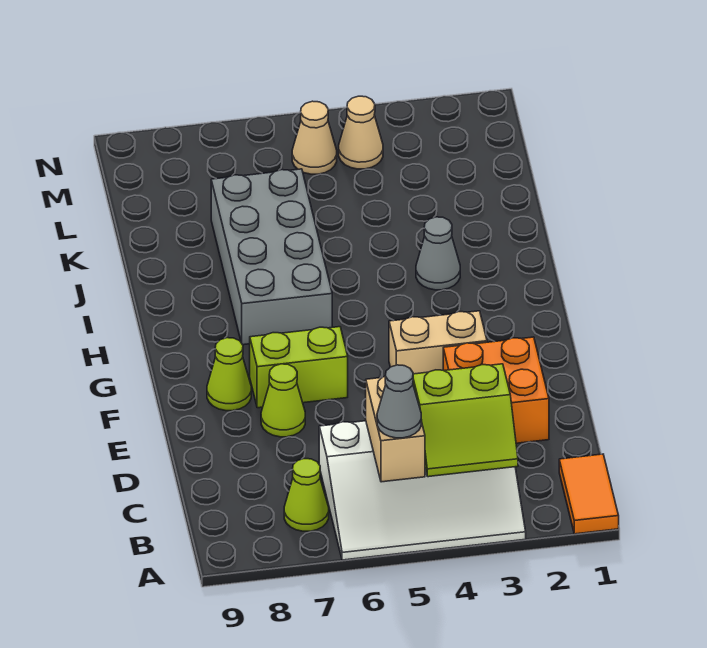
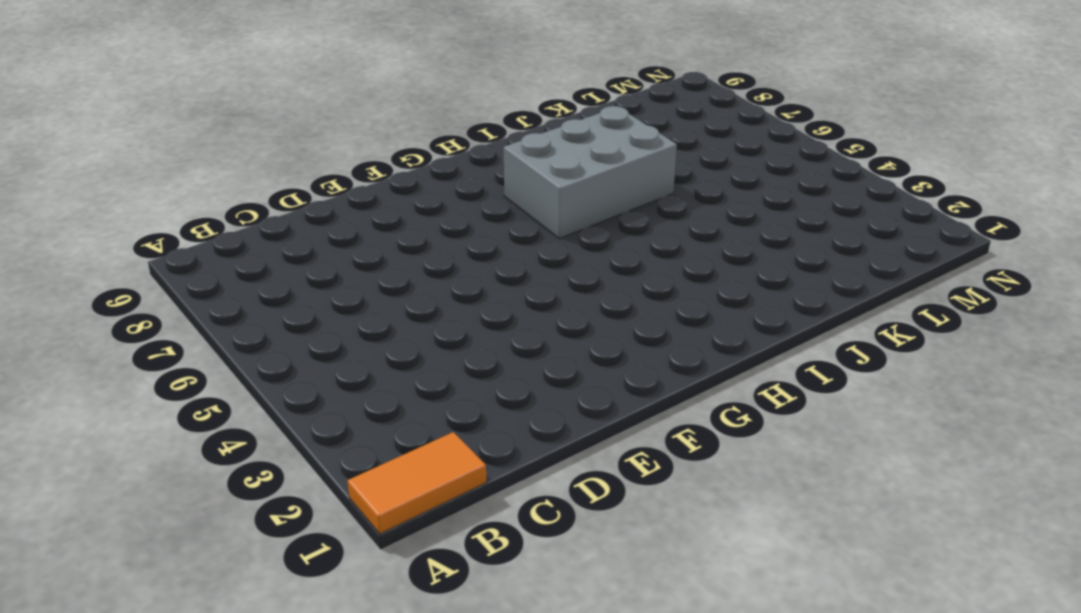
grey 2x3 brick [504,106,677,239] -> grey 2x4 brick [211,169,332,345]
none -> white 3x4 slope [319,421,526,560]
none -> lime 1x1 cone [284,459,329,531]
none -> orange 2x2 brick [443,337,549,443]

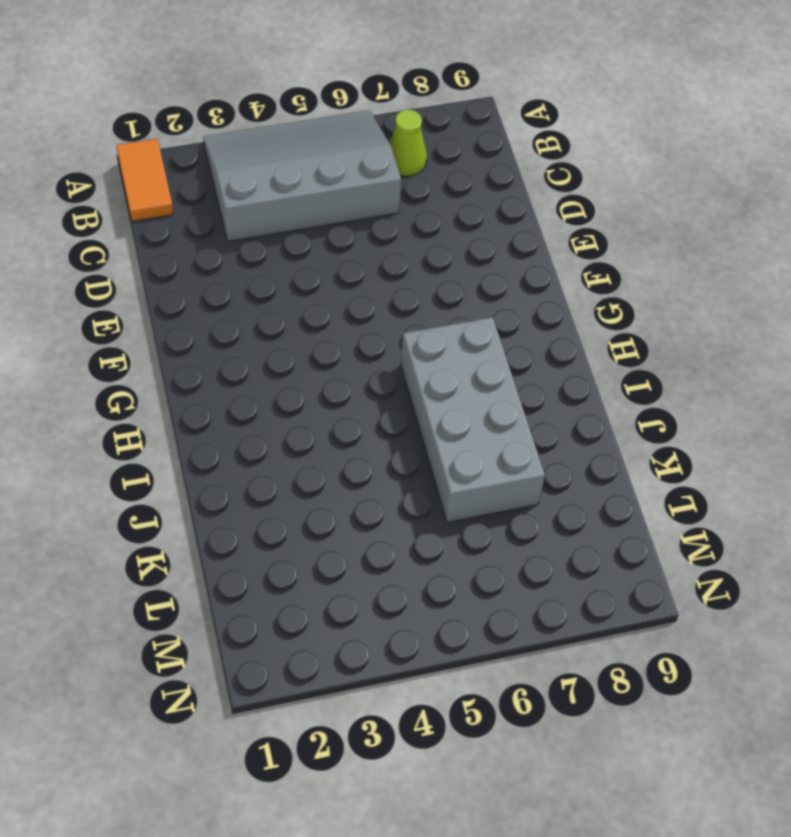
grey 3x4 slope [203,110,401,241] -> white 3x4 slope [319,421,526,560]
none -> orange 2x2 brick [443,337,549,443]
none -> lime 1x1 cone [261,364,305,437]
none -> tan 1x2 brick [389,311,487,374]

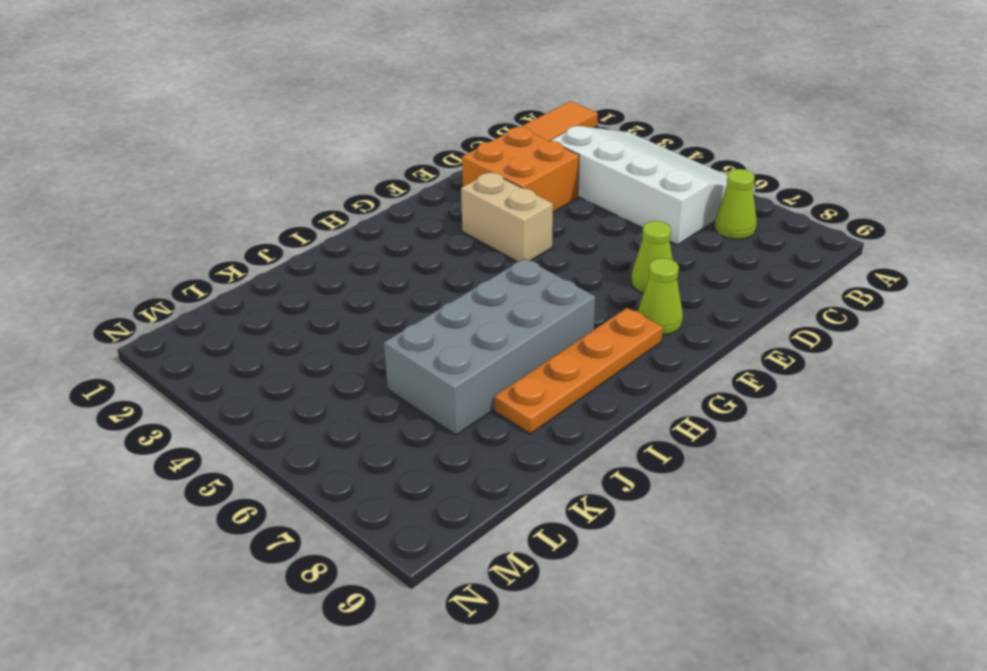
orange 1x4 plate [494,308,663,434] -> none
none -> lime 1x2 brick [250,327,348,408]
none -> grey 1x1 cone [416,217,460,290]
none -> tan 1x1 cone [339,96,383,169]

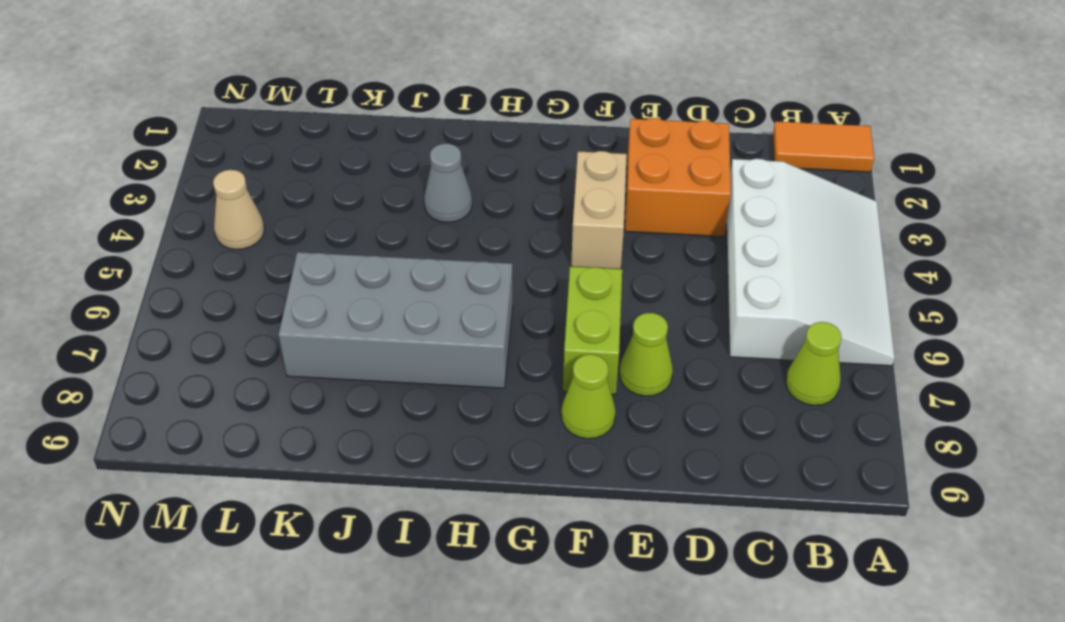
none -> tan 1x1 cone [292,101,337,174]
none -> lime 2x2 slope [413,364,518,477]
none -> tan 1x2 brick [366,377,425,482]

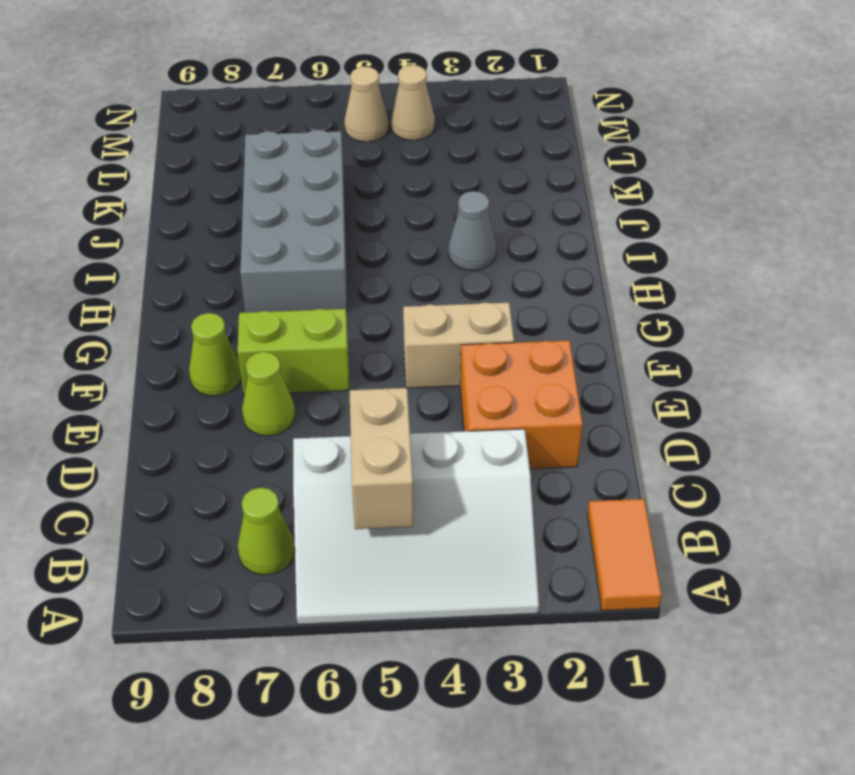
none -> lime 2x2 slope [413,364,518,477]
none -> grey 1x1 cone [377,365,421,438]

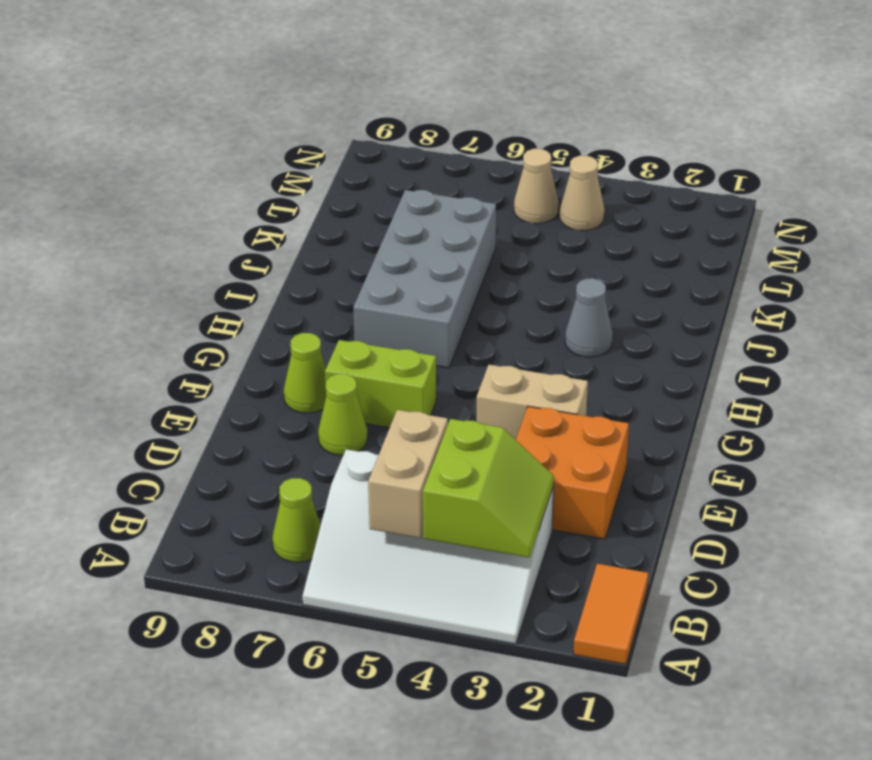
lime 2x2 slope [423,419,554,558] -> lime 2x2 slope turned to [413,364,518,477]
none -> grey 1x1 cone [377,365,421,438]

